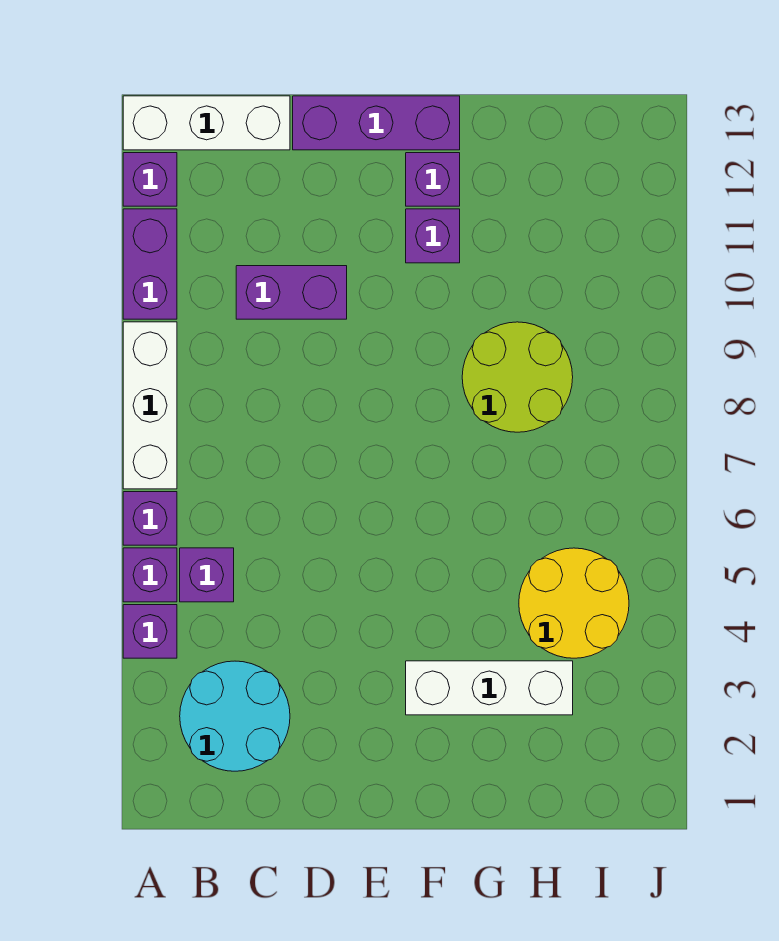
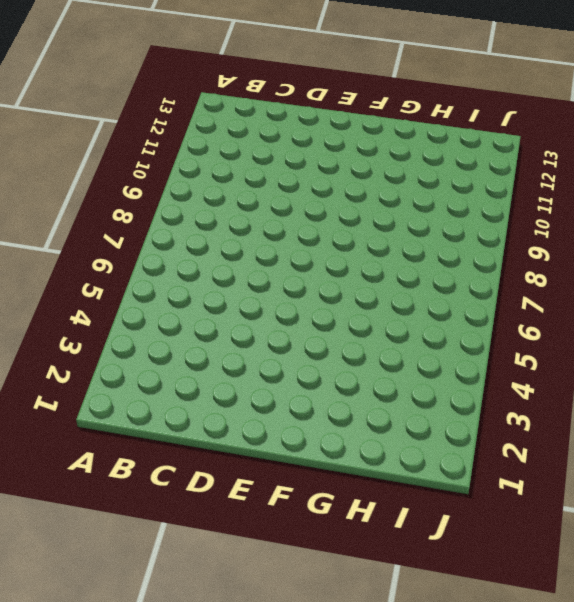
none -> purple 1x1 brick [123,605,177,658]
none -> purple 1x1 brick [123,548,177,602]
none -> purple 1x1 brick [123,492,177,545]

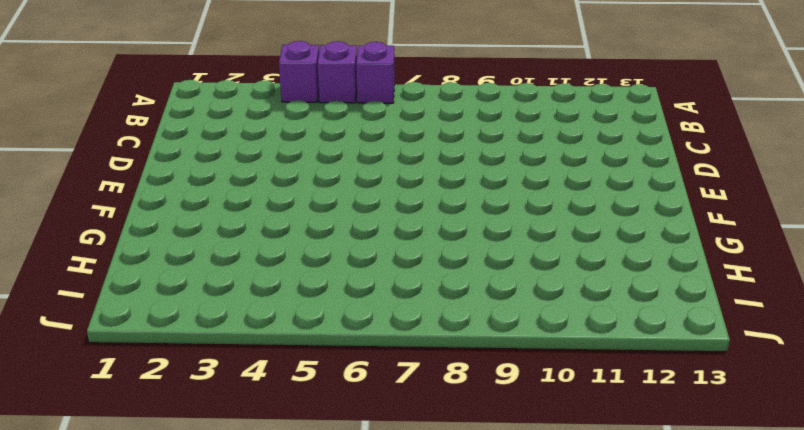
none -> white 1x3 brick [123,322,177,489]
none -> purple 1x2 brick [123,209,177,319]
none -> purple 1x1 brick [123,153,177,206]

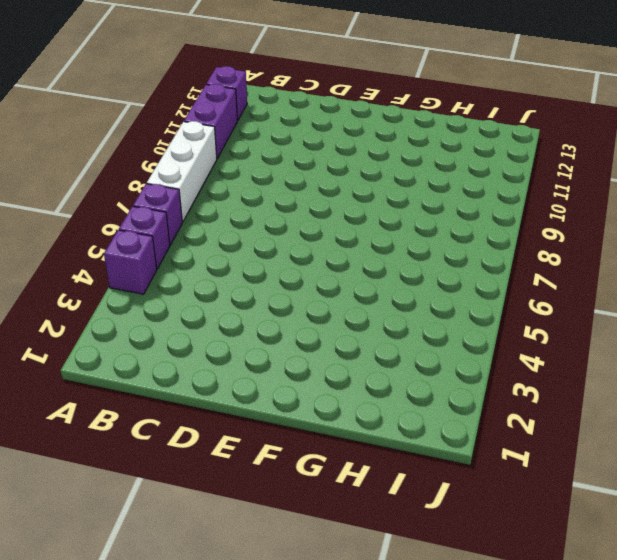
none -> white 1x3 brick [123,96,290,150]
none -> cyan 2x2 round brick [180,661,290,771]
none -> purple 1x1 brick [180,548,234,602]

